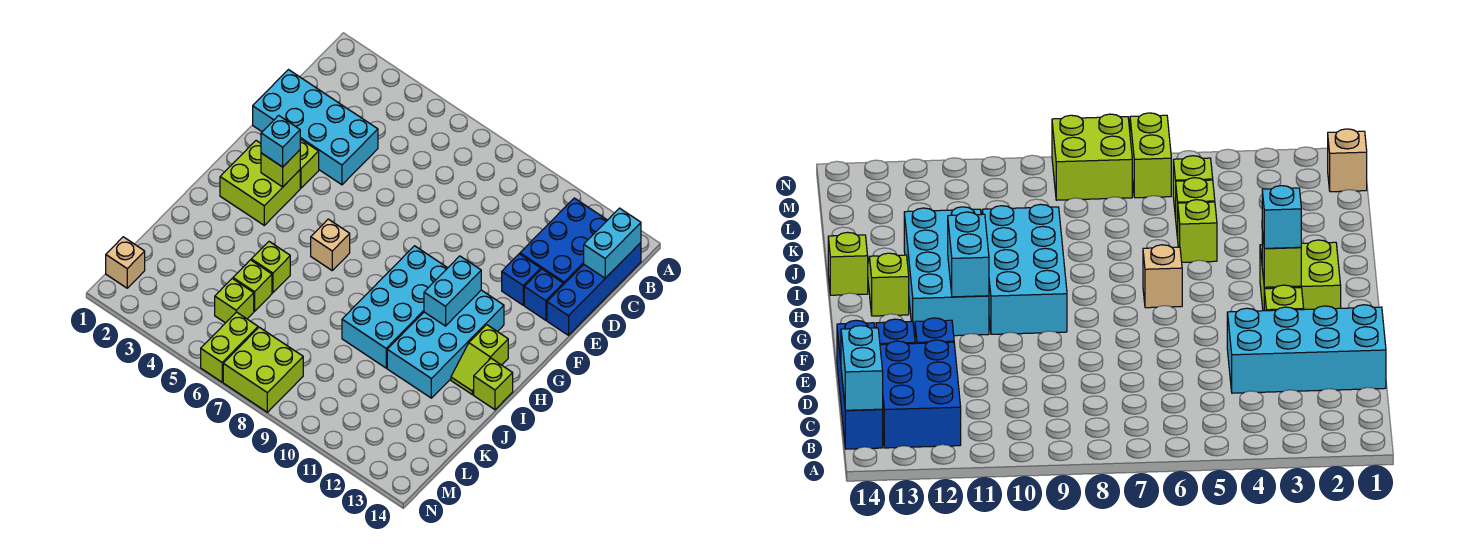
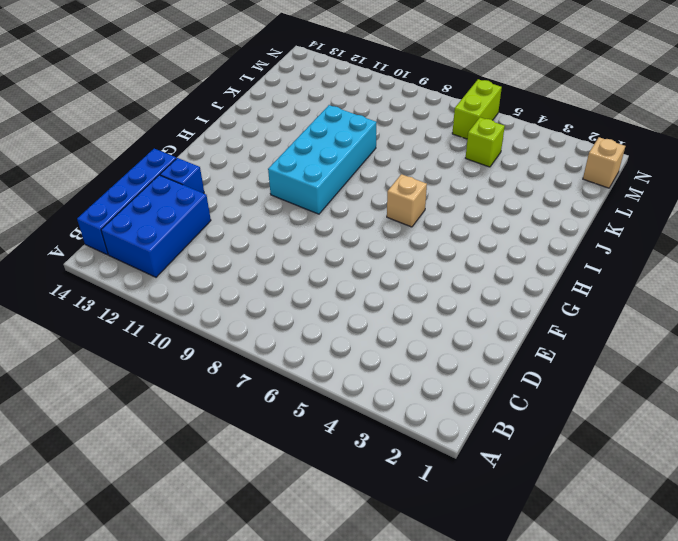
none -> cyan 2x4 brick [253,70,378,185]
none -> blue 1x1 brick [502,254,541,305]
none -> lime 1x1 brick [300,139,319,188]

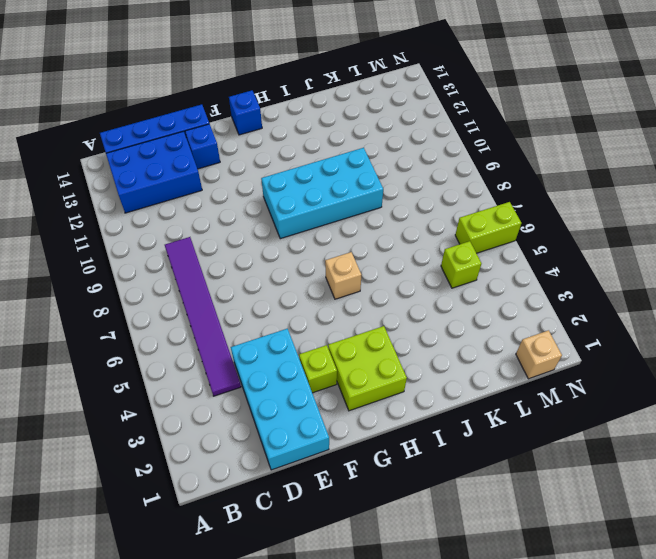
purple 1x6 tile [165,237,241,396] -> none
blue 1x1 brick [229,90,262,135] -> blue 1x1 brick moved to [502,254,541,305]
none -> cyan 2x4 brick [387,290,504,398]
none -> lime 1x2 slope [451,325,508,395]
none -> lime 1x1 brick [474,358,513,410]

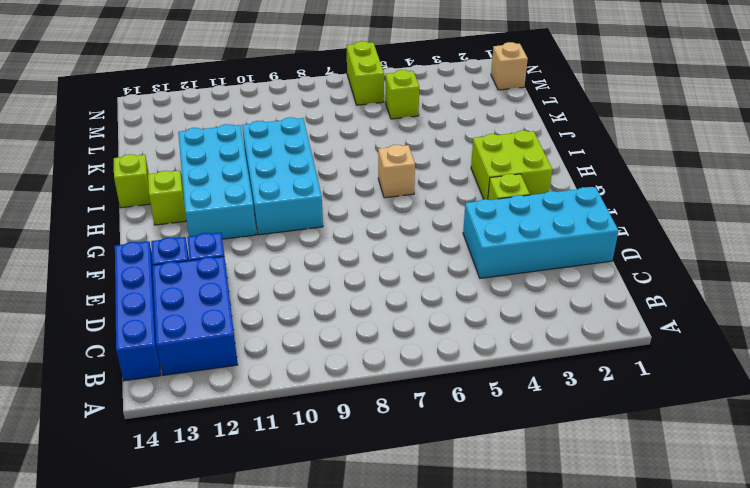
none -> lime 1x1 brick [251,242,290,293]
none -> lime 1x1 brick [233,260,272,311]
none -> lime 2x2 brick [223,327,303,412]

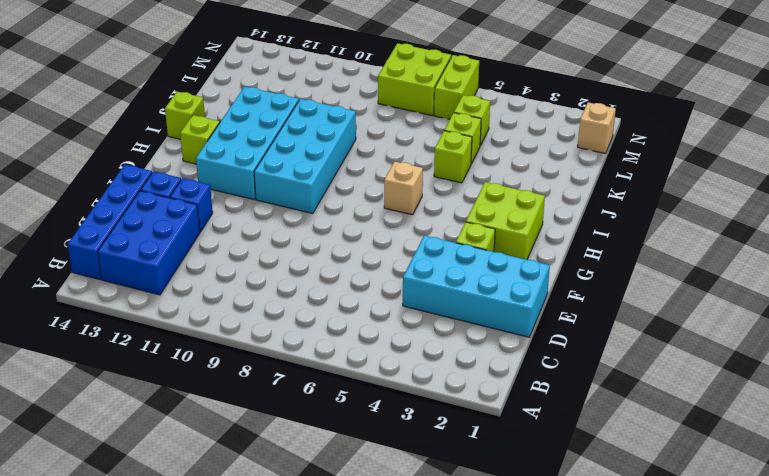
none -> cyan 1x2 brick [584,208,641,278]
none -> lime 1x1 brick [261,150,300,187]
none -> cyan 1x2 brick [424,256,481,326]

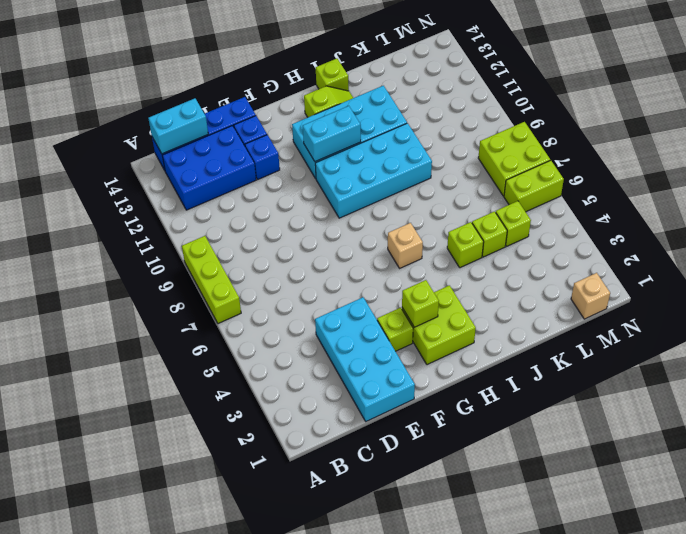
lime 1x3 brick [182,236,241,324] -> none
none -> cyan 1x1 brick [261,115,300,167]

